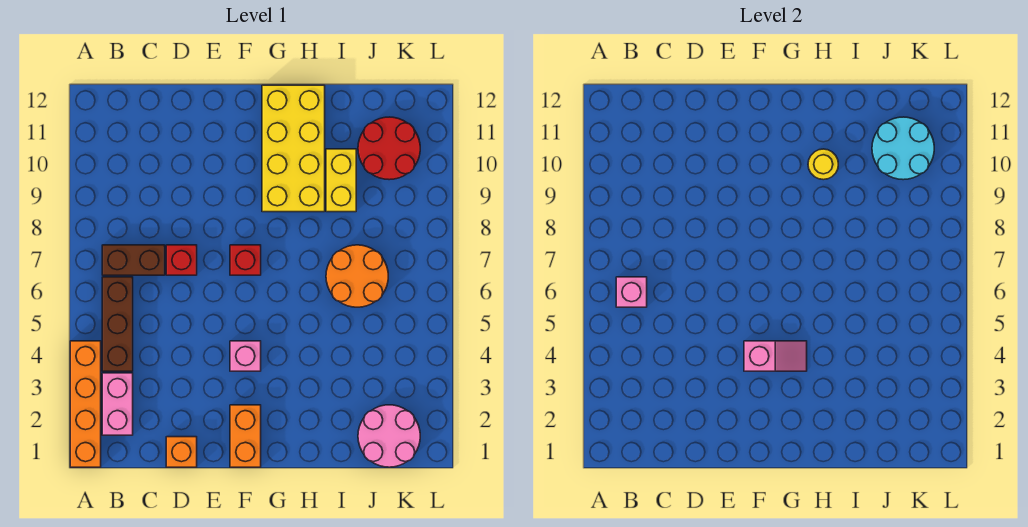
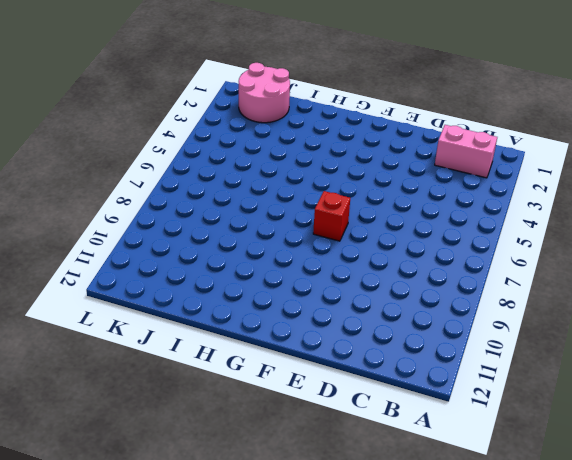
pink 1x2 brick [435,125,497,178] -> pink 1x2 brick turned to [102,373,133,435]
none -> orange 1x4 brick [70,341,101,467]
none -> brown 1x3 brick [102,277,133,371]
none -> brown 1x2 brick [102,245,165,275]

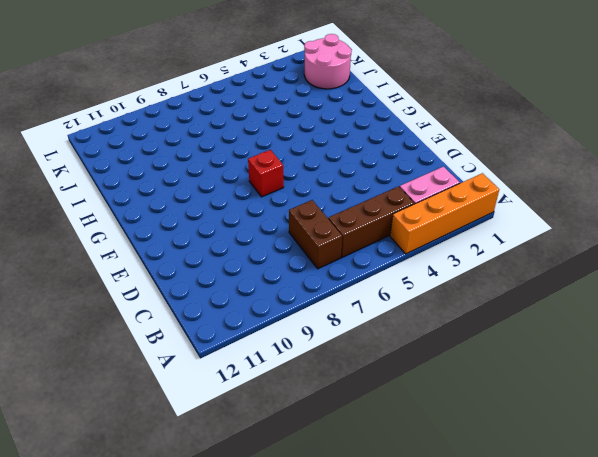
none -> orange 1x1 brick [166,437,197,467]
none -> red 1x1 brick [166,245,197,275]
none -> orange 1x2 brick [230,405,261,467]

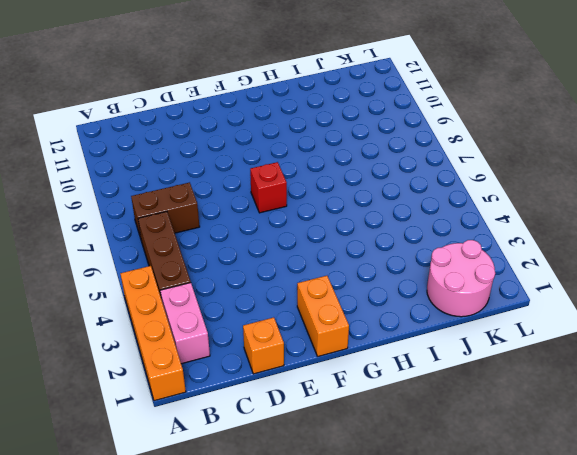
none -> red 1x1 brick [166,245,197,275]
none -> pink 1x1 brick [230,341,261,371]
none -> yellow 2x4 brick [262,85,325,212]

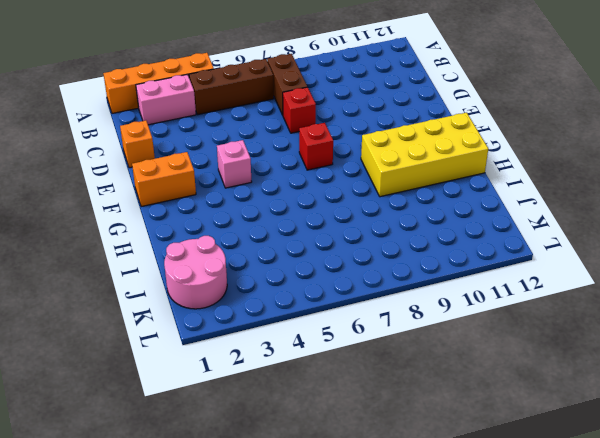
none -> orange 2x2 round brick [326,245,388,307]
none -> yellow 1x2 brick [326,149,356,212]
none -> red 2x2 round brick [358,117,420,180]

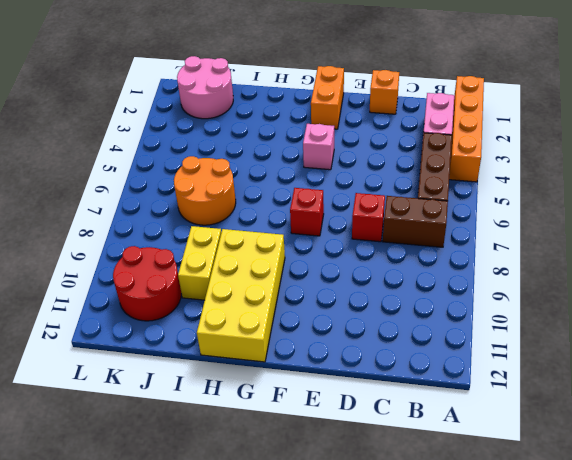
none -> pink 1x1 brick [616,277,647,307]
none -> pink 1x2 slope [744,341,807,371]
none -> yellow 1x1 round brick [808,149,838,180]

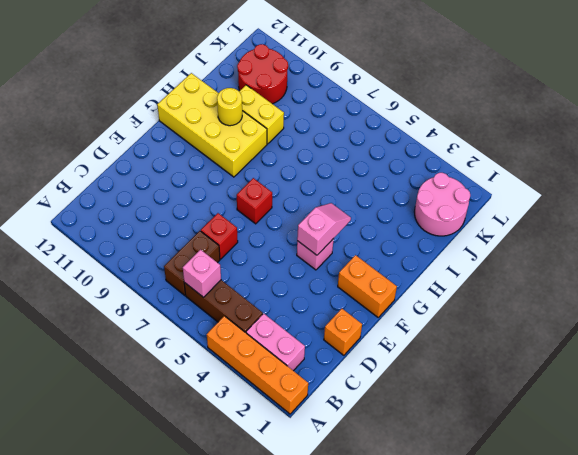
none -> orange 2x2 round brick [326,245,388,307]
none -> cyan 2x2 round brick [872,117,934,180]

